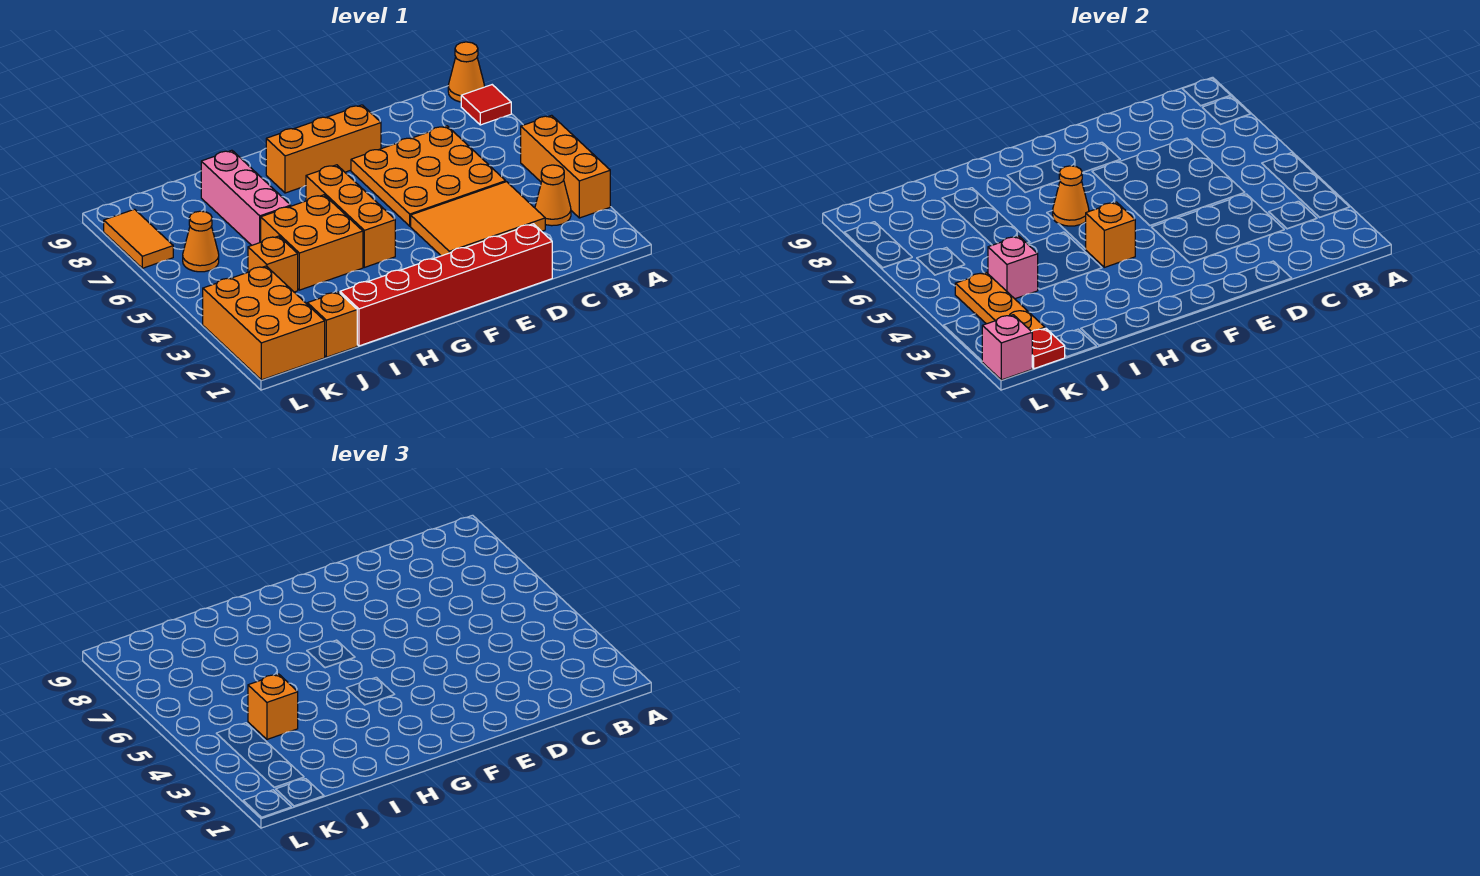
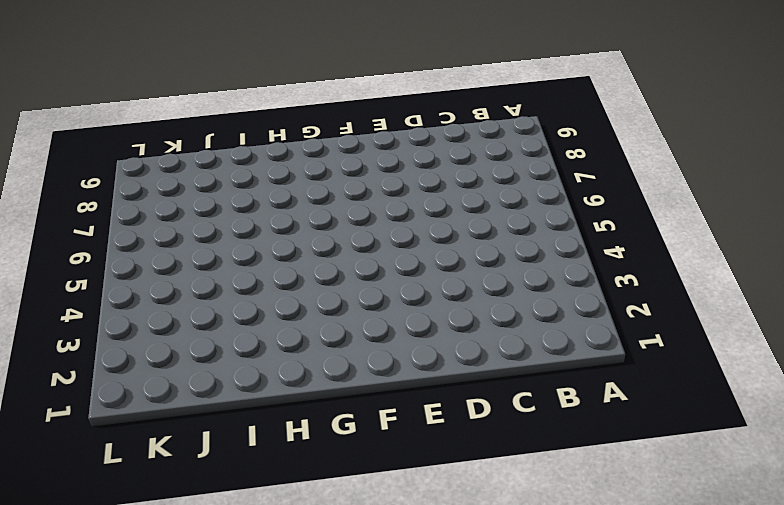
none -> orange 1x3 brick [521,115,610,218]
none -> red 1x1 tile [461,85,511,125]
none -> orange 1x1 cone [448,42,484,102]

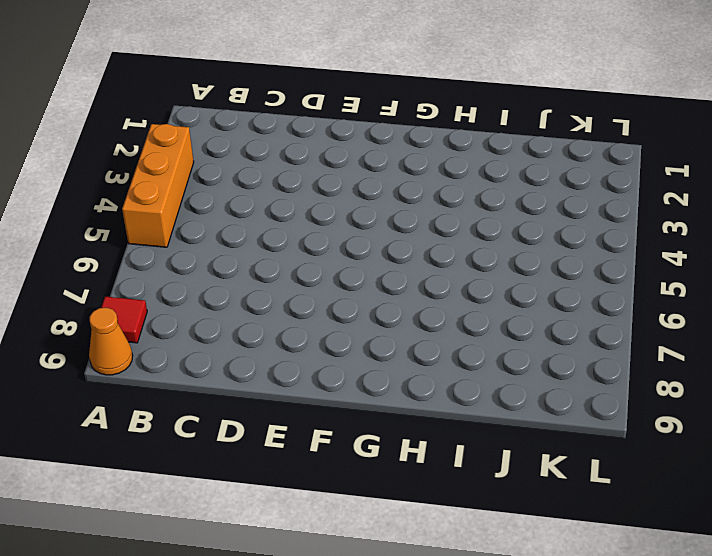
none -> orange 1x1 cone [535,165,571,226]
none -> orange 2x3 tile [411,182,545,256]
none -> orange 3x3 plate [351,126,506,226]

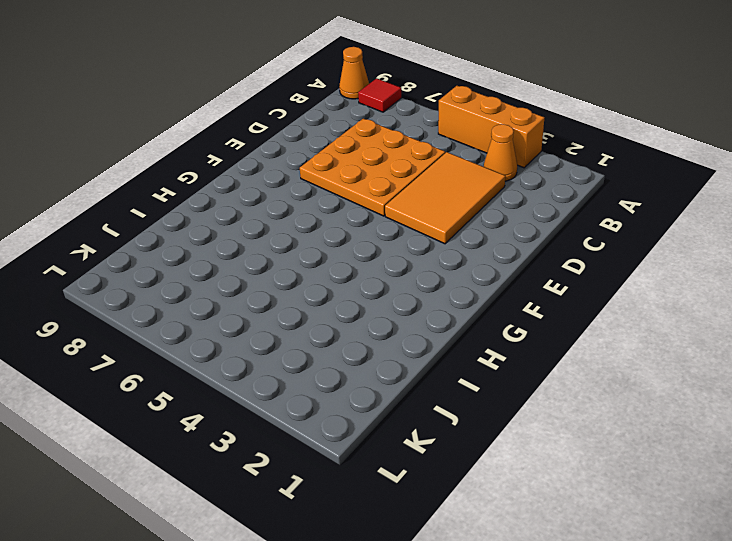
none -> red 1x6 brick [340,224,552,346]
none -> orange 1x3 brick [266,105,381,193]
none -> orange 1x3 brick [306,165,395,267]

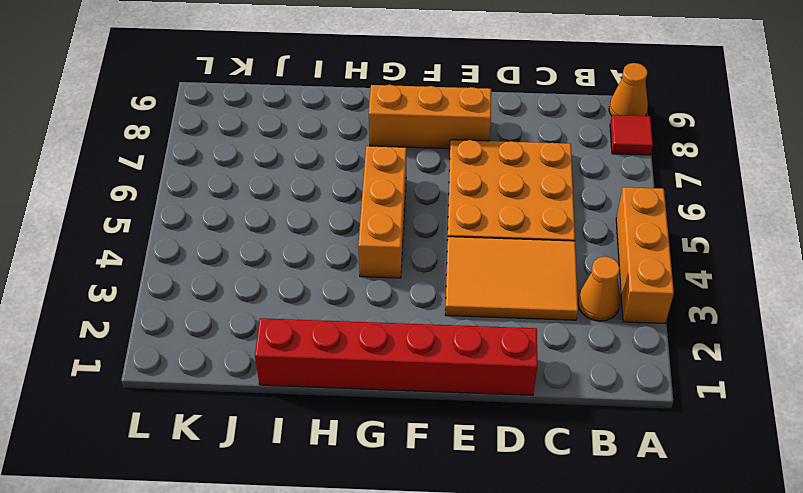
none -> orange 2x2 brick [261,195,363,290]
none -> pink 1x3 brick [201,150,291,245]
none -> orange 1x1 brick [307,292,357,357]

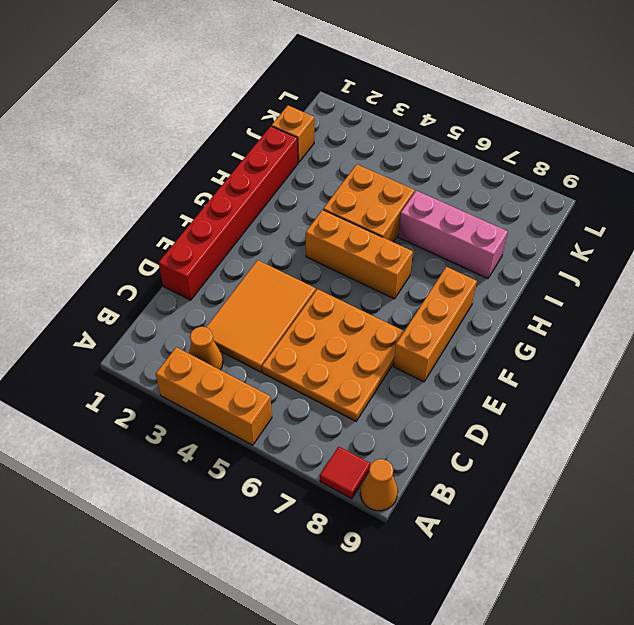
none -> orange 1x1 brick [248,236,298,292]
none -> orange 2x3 brick [203,266,325,380]
none -> orange 1x1 cone [183,211,219,272]

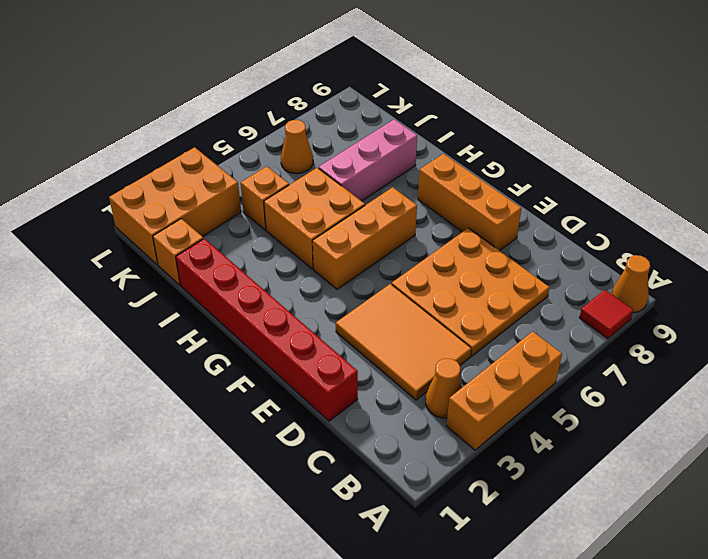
none -> orange 1x2 tile [104,209,173,268]
none -> orange 1x1 brick [1086,202,1135,267]
none -> orange 1x1 cone [1053,166,1089,226]

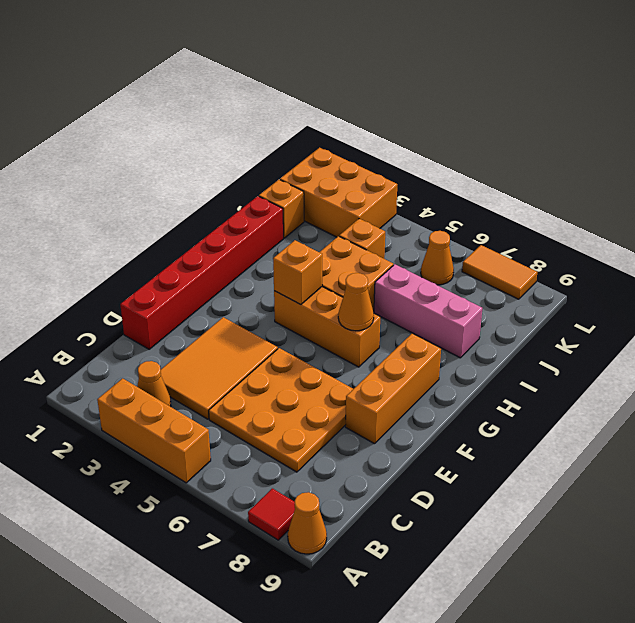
none -> pink 1x1 brick [988,236,1038,299]
none -> red 1x1 plate [1032,328,1065,369]
none -> orange 1x3 plate [955,272,1045,332]

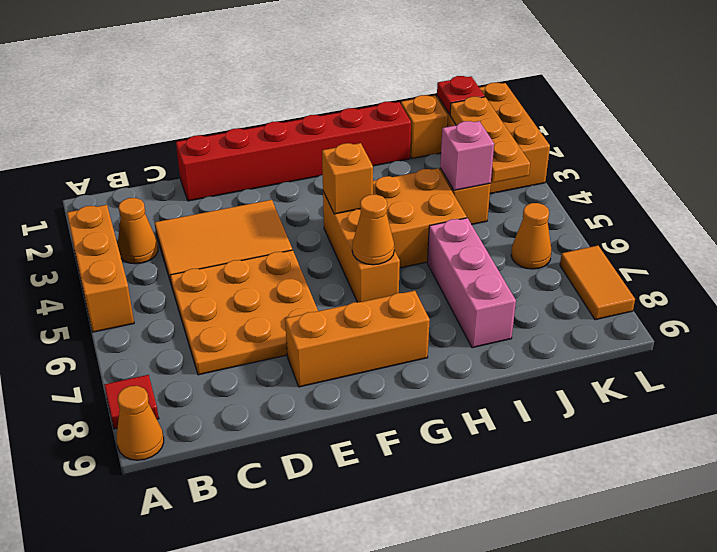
none -> pink 1x1 brick [982,315,1032,380]
none -> orange 1x1 brick [248,674,298,739]

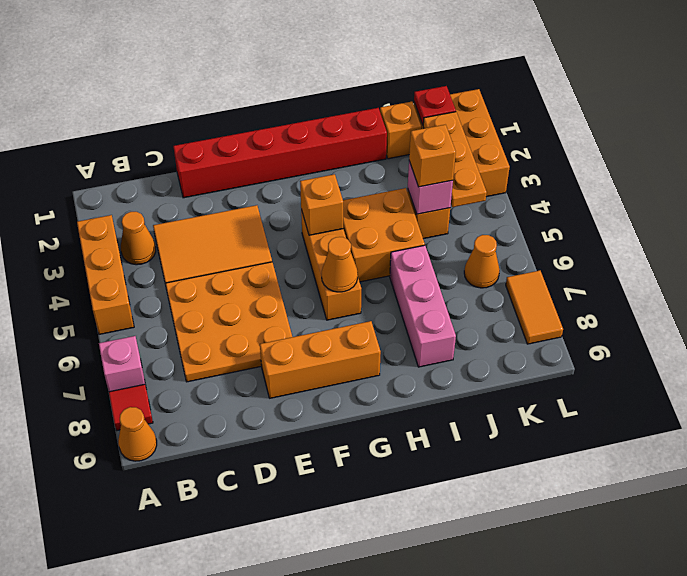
pink 1x1 brick [99,336,145,392] -> pink 1x1 brick moved to [982,315,1032,380]

